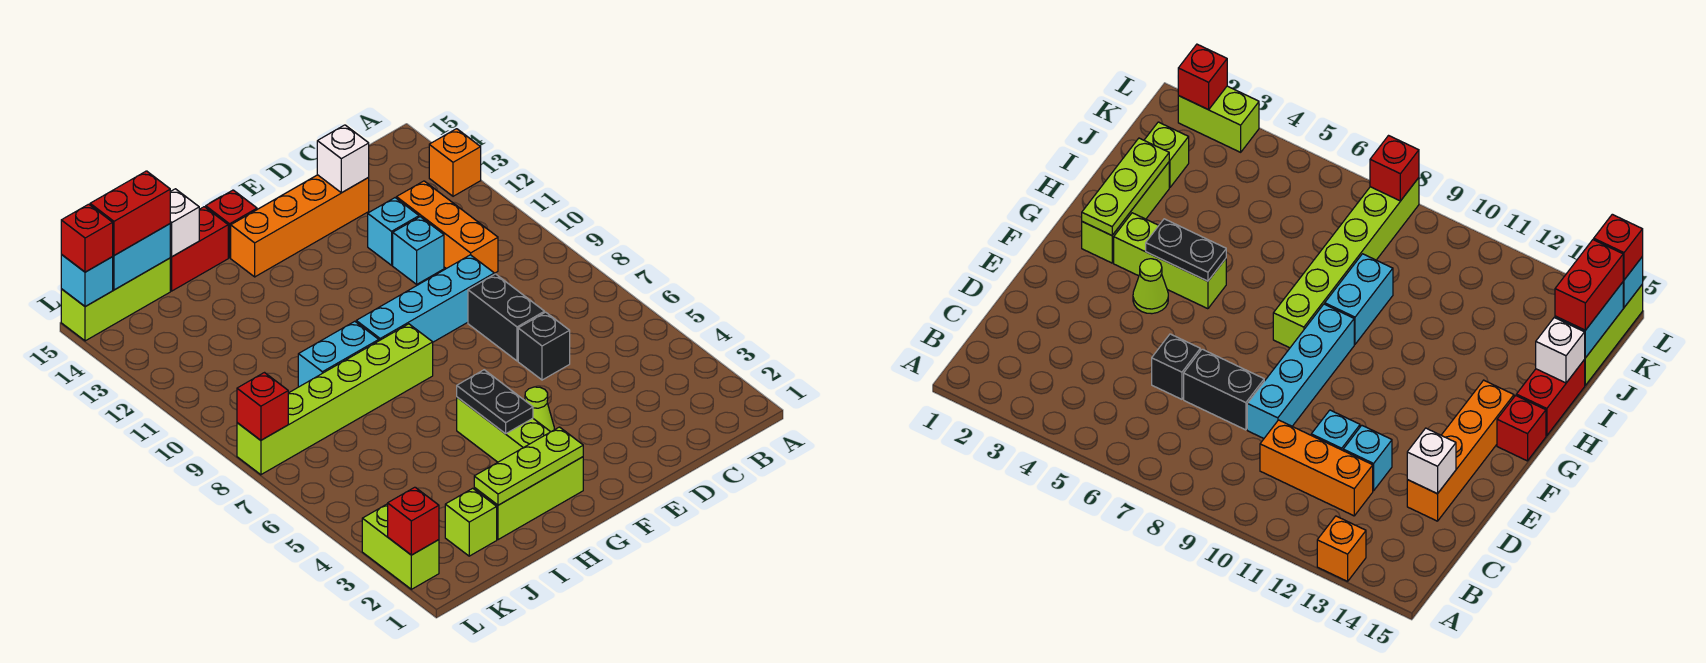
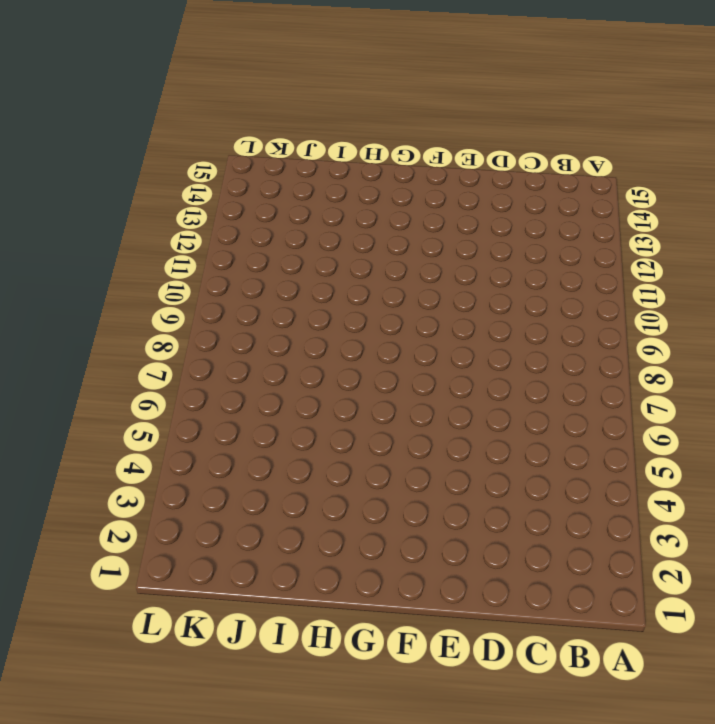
none -> orange 1x1 brick [429,129,481,196]
none -> orange 1x3 brick [397,181,498,273]
none -> black 1x1 brick [518,312,570,380]

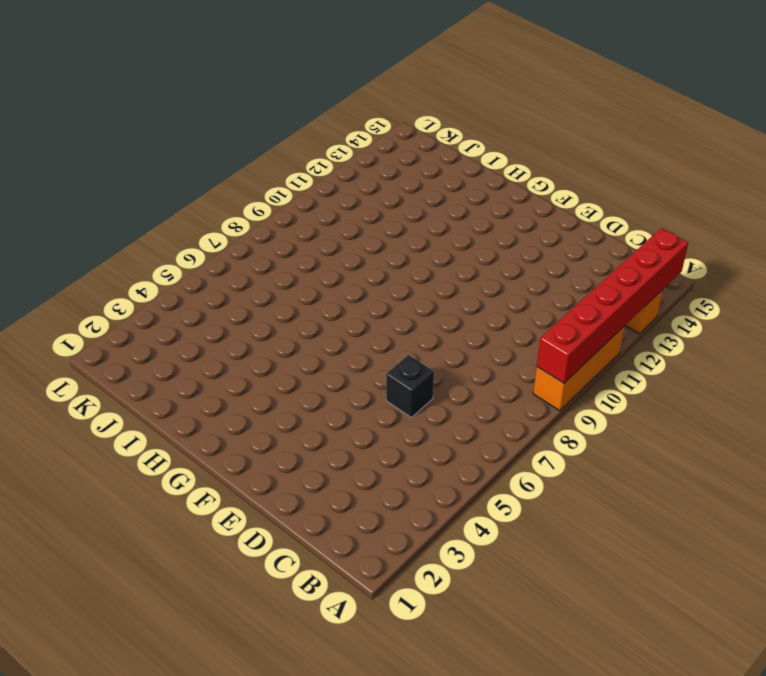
orange 1x3 brick [533,326,625,411] -> orange 1x3 brick moved to [397,181,498,273]
red 1x6 brick [537,228,688,383] -> none
none -> black 1x2 brick [468,274,545,361]
none -> cyan 1x4 brick [356,255,494,342]
none -> cyan 1x1 brick [393,217,444,284]

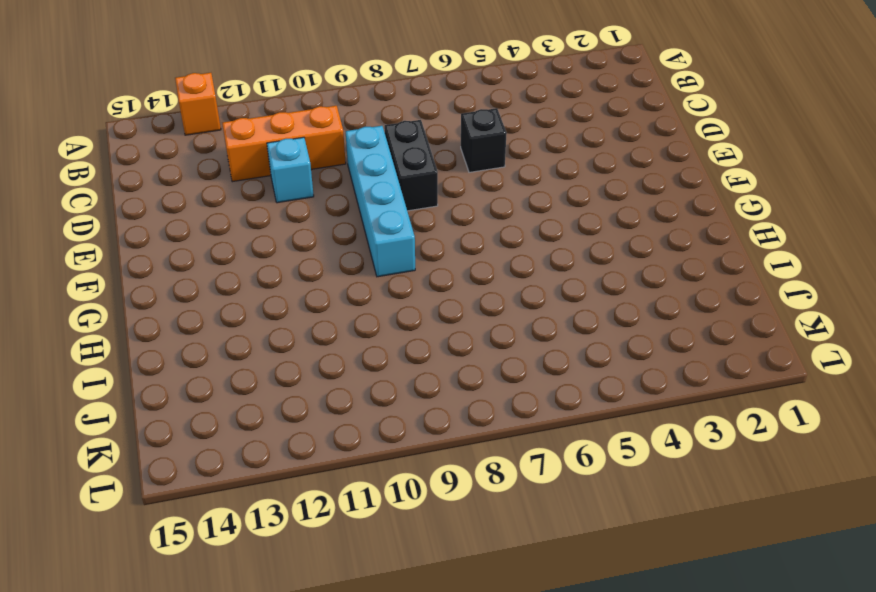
black 1x2 brick [384,120,438,211] -> black 1x2 brick turned to [468,274,545,361]
none -> cyan 1x1 brick [368,198,419,265]
none -> orange 1x4 brick [231,175,369,277]
none -> lime 1x1 cone [525,387,554,432]

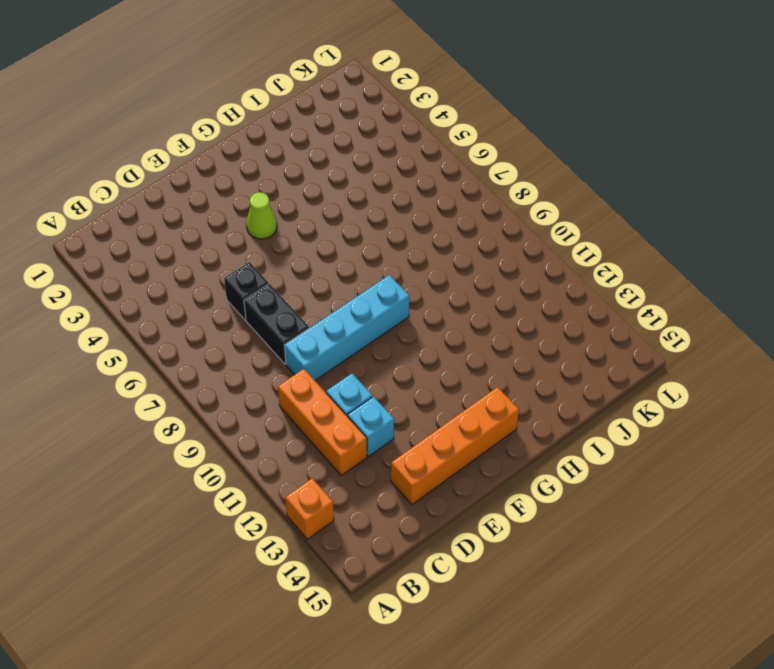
none -> lime 1x3 brick [474,457,583,540]
none -> lime 1x3 brick [457,397,550,462]
none -> lime 1x6 brick [237,324,433,475]

